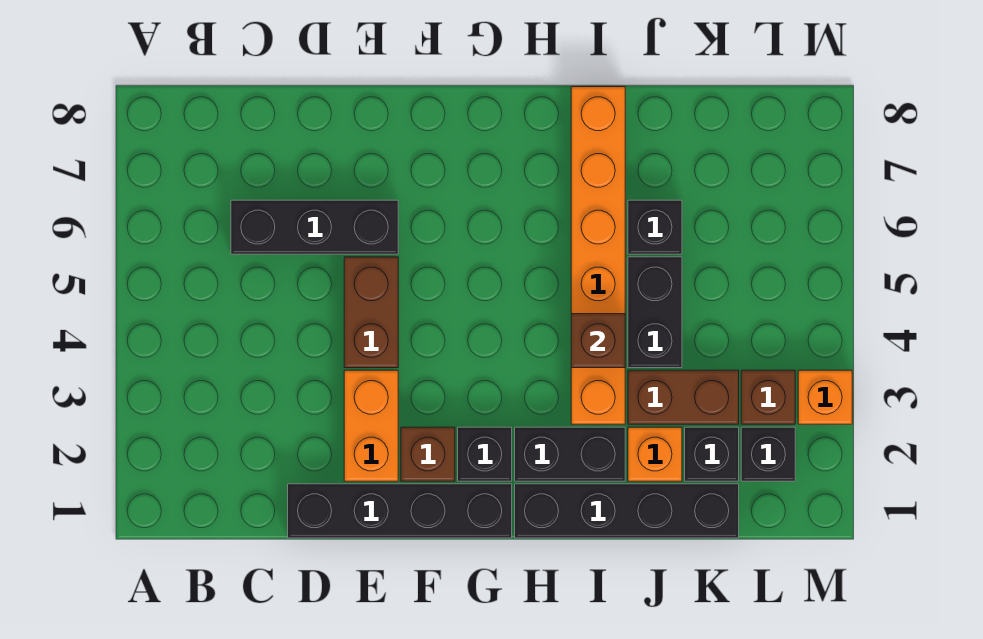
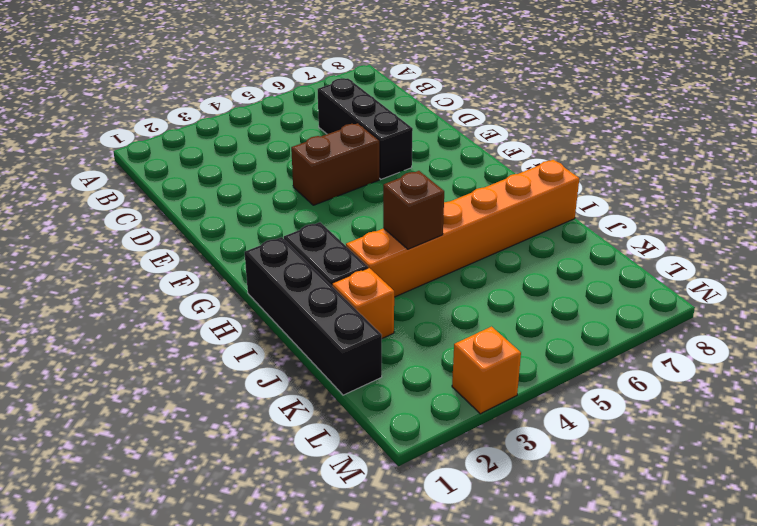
none -> black 1x4 brick [288,484,512,538]
none -> orange 1x2 brick [344,370,398,481]
none -> brown 1x1 brick [401,427,455,481]

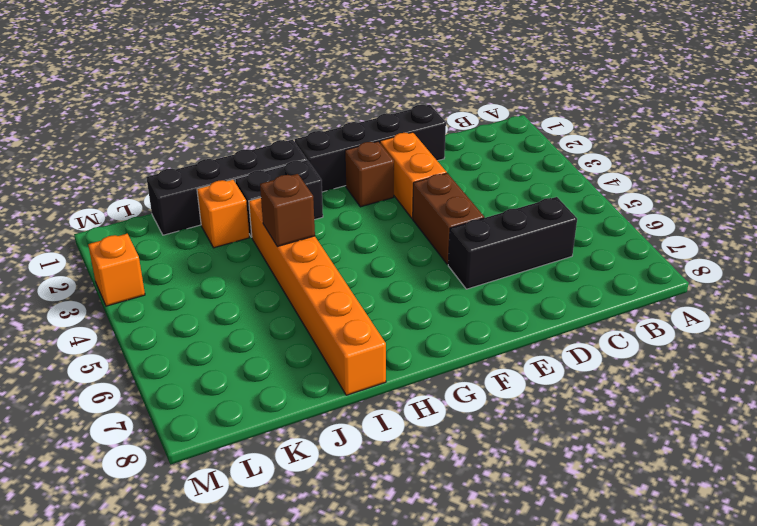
none -> black 1x1 brick [458,427,512,481]
none -> brown 1x2 brick [628,370,739,424]
none -> black 1x2 brick [628,257,682,368]

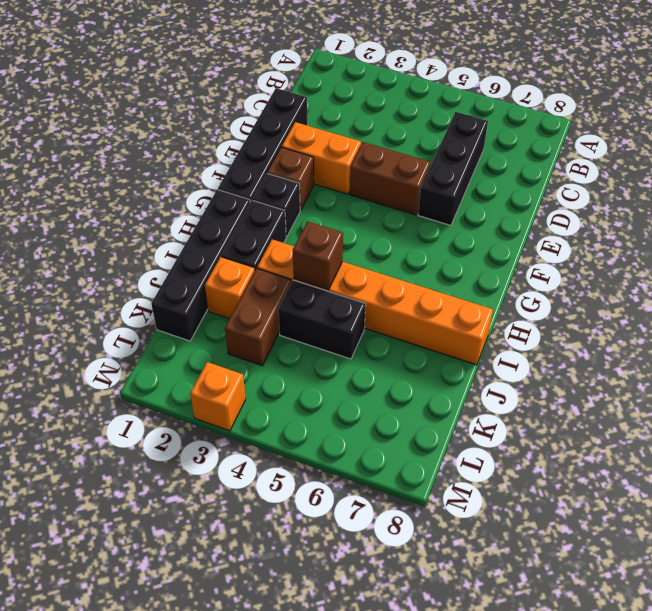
none -> black 1x1 brick [628,200,682,254]
none -> black 1x1 brick [685,427,739,481]
none -> black 1x1 brick [741,427,795,481]

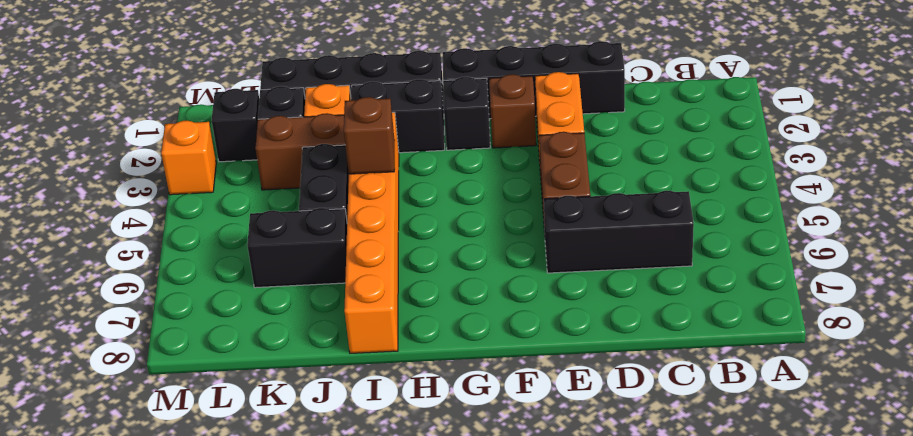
black 1x2 brick [247,208,347,288] -> black 1x1 brick [628,200,682,254]
none -> brown 1x1 brick [741,370,795,424]

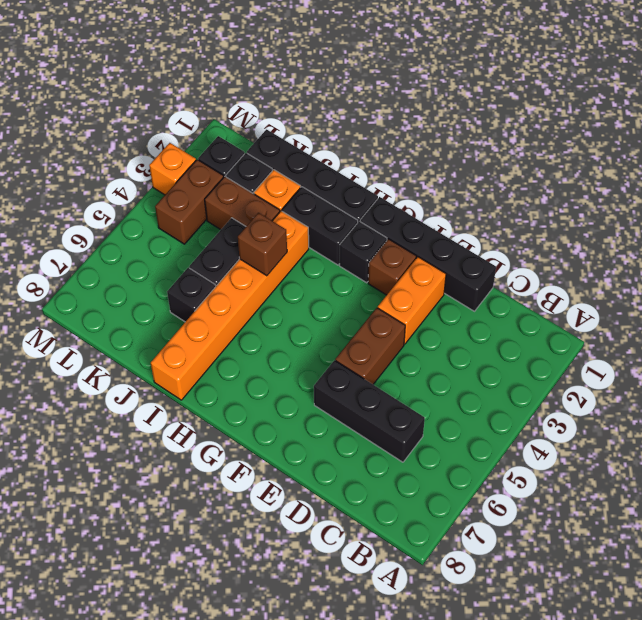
brown 1x2 brick [155,160,224,244] -> brown 1x1 brick [741,370,795,424]

